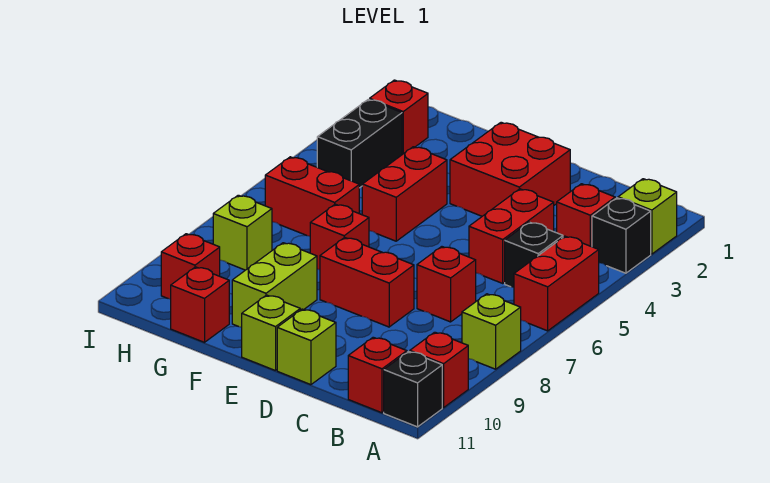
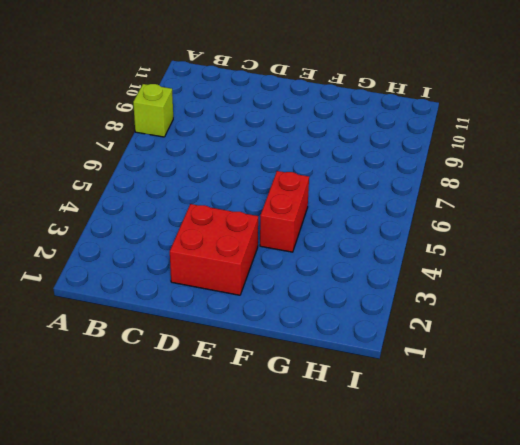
none -> lime 1x1 brick [618,179,677,254]
none -> black 1x1 brick [592,198,651,273]
none -> red 1x2 brick [514,236,599,331]

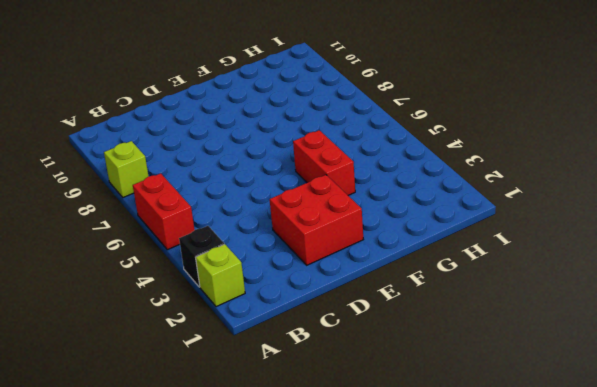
none -> red 1x1 brick [410,332,468,408]
none -> black 1x1 brick [384,351,442,427]
none -> red 1x1 brick [557,184,615,247]

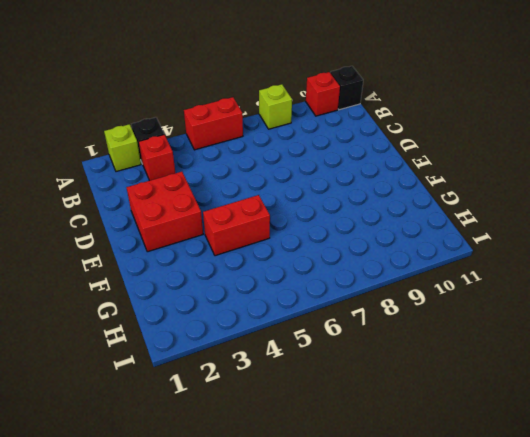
none -> black 1x1 brick [505,222,563,287]
none -> red 1x1 brick [348,337,407,413]
none -> red 1x2 brick [469,189,554,283]

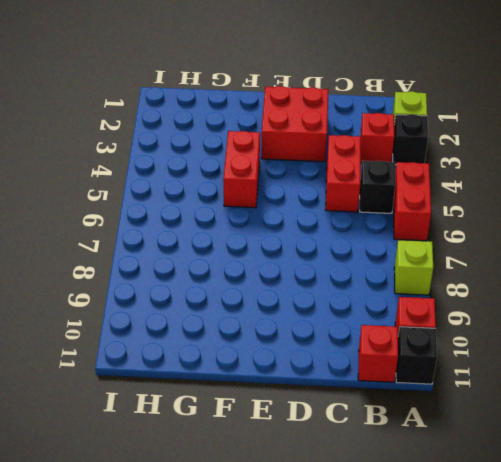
none -> red 1x1 brick [417,247,476,322]
none -> red 1x2 brick [320,237,414,327]
none -> lime 1x1 brick [277,309,336,385]

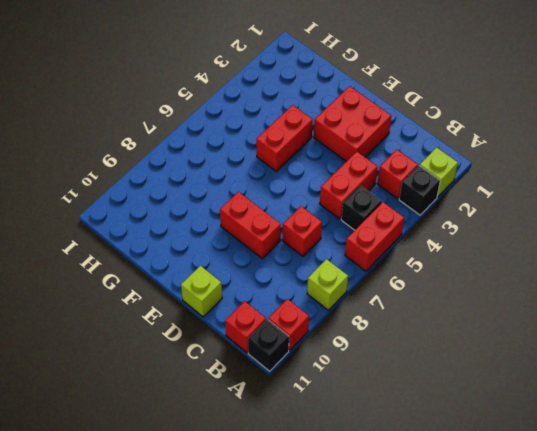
none -> lime 1x1 brick [242,295,300,371]
none -> red 1x1 brick [310,204,369,270]
none -> lime 1x2 brick [232,243,317,327]

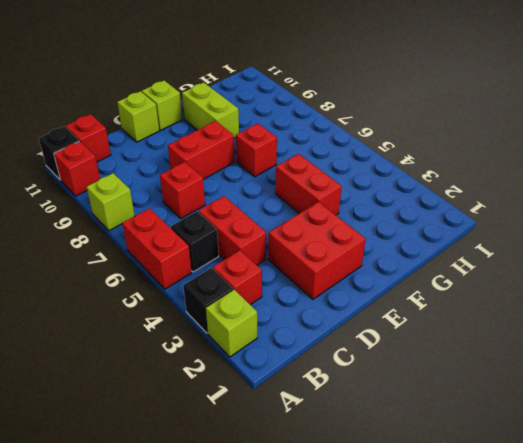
none -> red 1x2 brick [265,157,359,236]
none -> red 1x1 brick [171,267,229,342]
none -> red 1x1 brick [370,80,428,154]

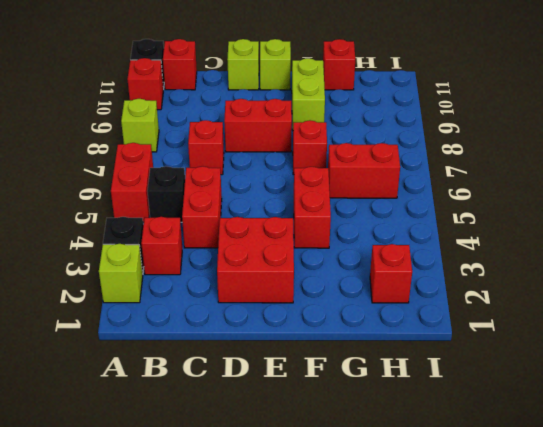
none -> black 1x2 brick [317,99,402,188]
none -> lime 1x1 brick [213,195,272,270]
none -> red 1x1 brick [161,234,220,299]

